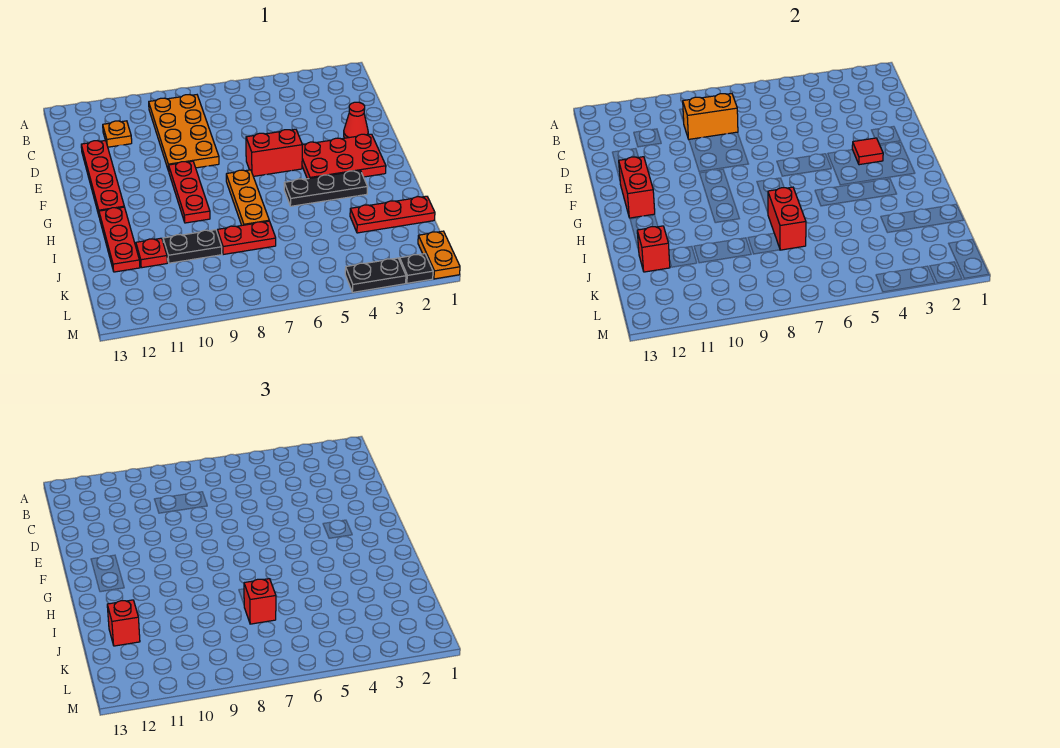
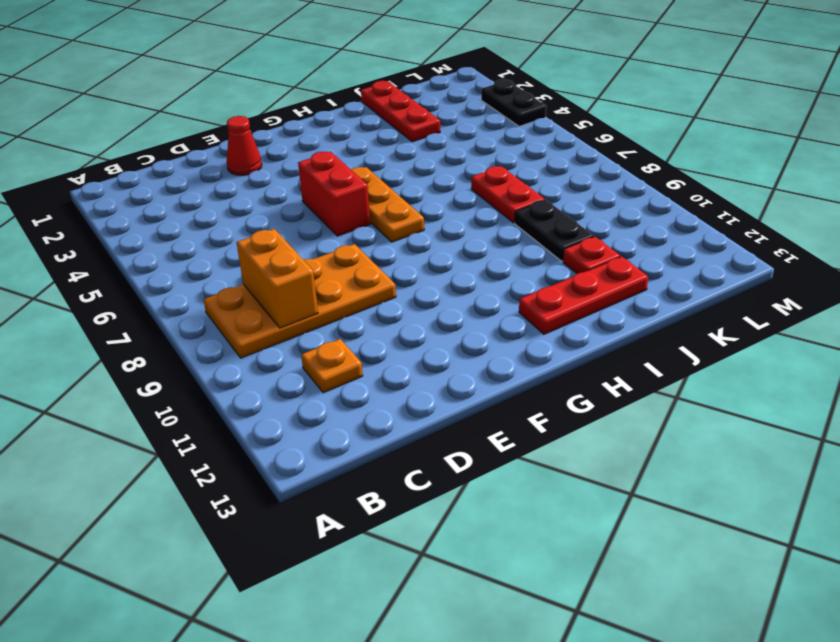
orange 1x3 plate [351,167,424,242] -> orange 1x3 plate turned to [226,170,269,225]
none -> red 1x4 plate [81,140,124,215]
none -> red 2x3 plate [302,134,386,179]
none -> red 1x3 plate [169,161,210,223]

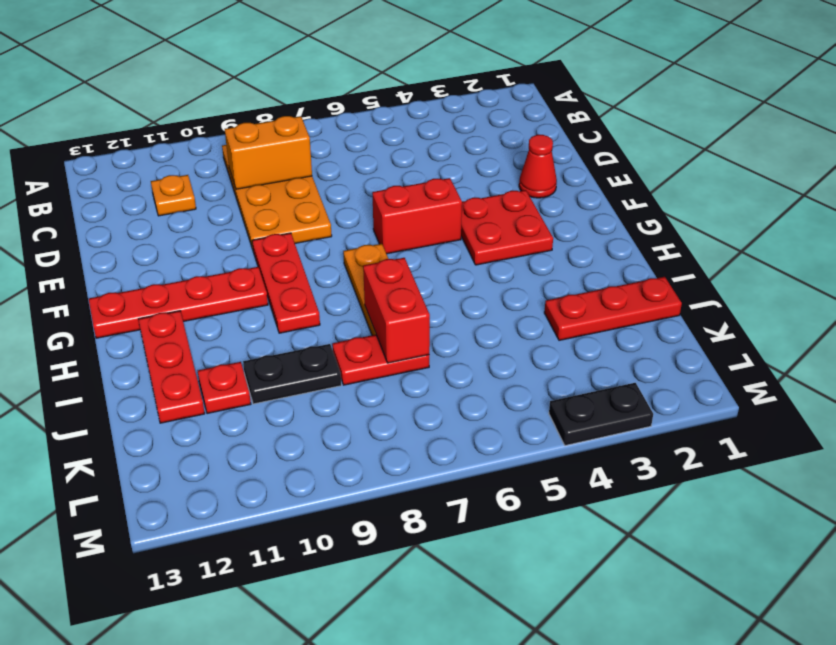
red 2x2 plate [461,190,553,265] -> red 2x3 plate [302,134,386,179]
red 1x4 plate [89,267,268,338] -> red 1x4 plate turned to [81,140,124,215]
none -> black 1x3 plate [284,171,368,206]
none -> orange 1x2 plate [418,231,460,279]
none -> black 1x1 plate [400,254,433,283]

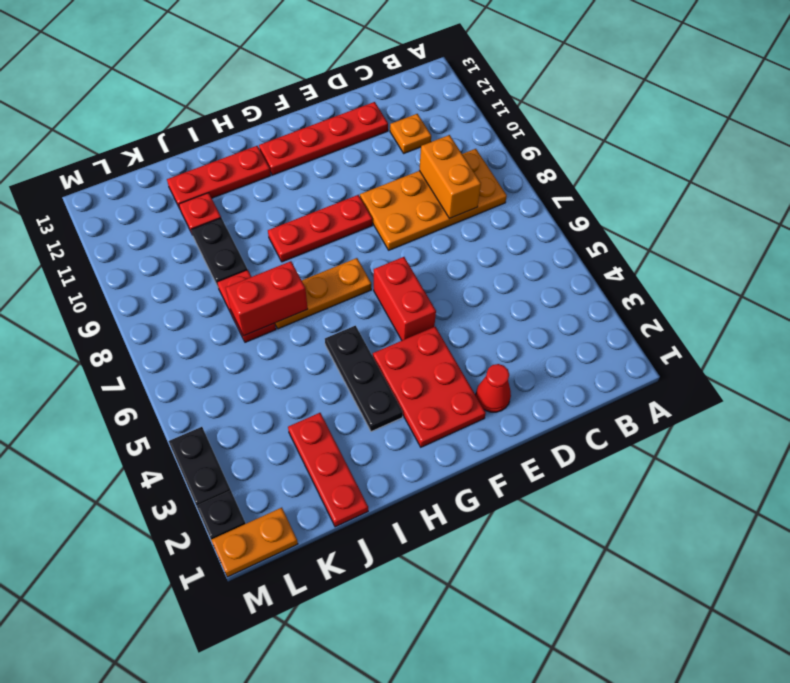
none -> red 1x1 tile [852,138,883,165]
none -> red 1x2 brick [619,157,655,218]
none -> red 1x1 brick [637,226,670,272]

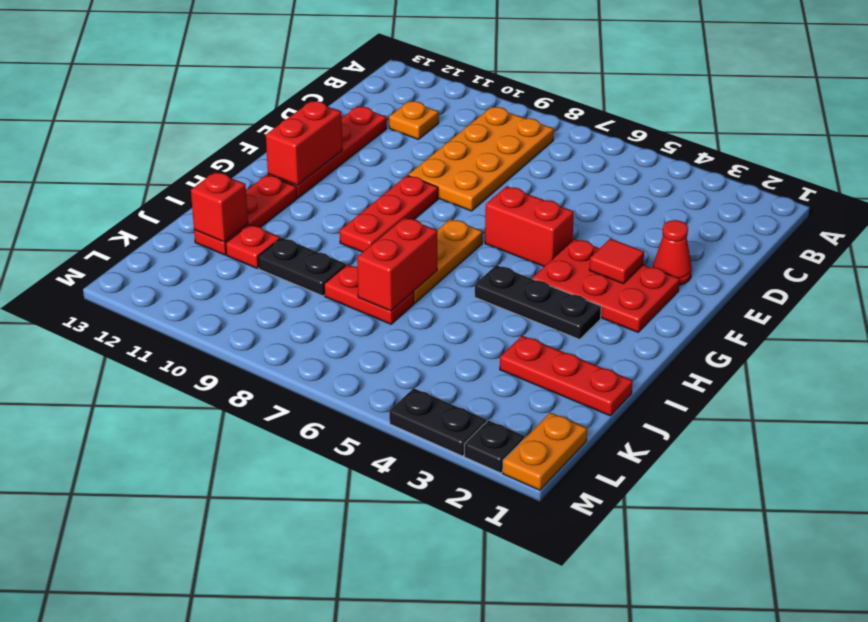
none -> orange 1x2 brick [683,94,738,139]
none -> red 1x1 brick [244,579,276,624]
none -> red 1x1 brick [107,600,140,646]

